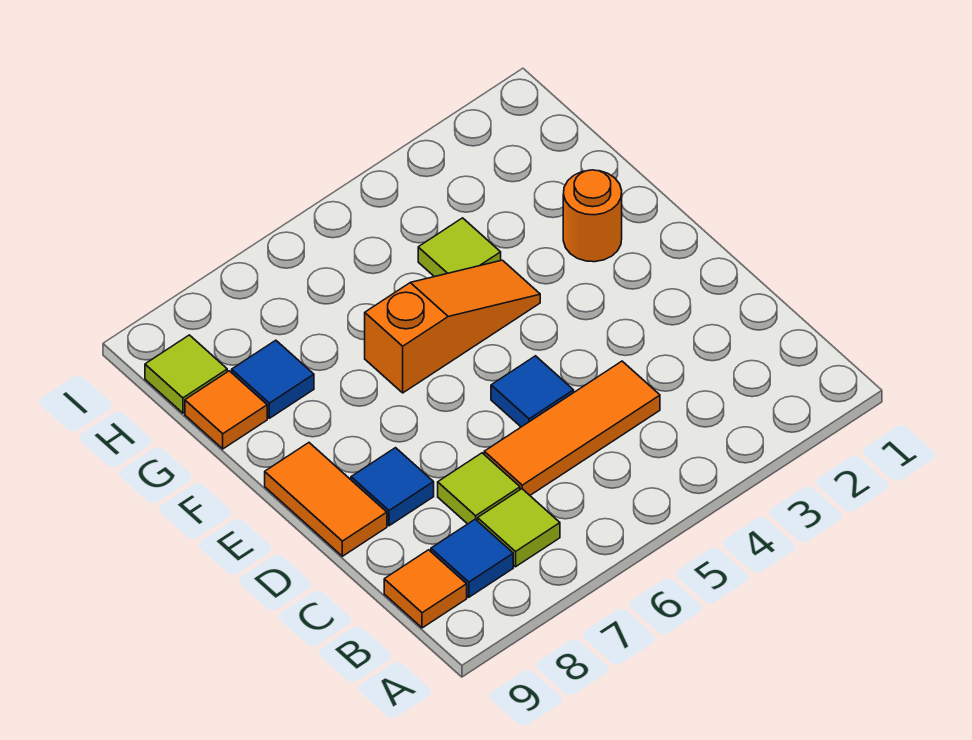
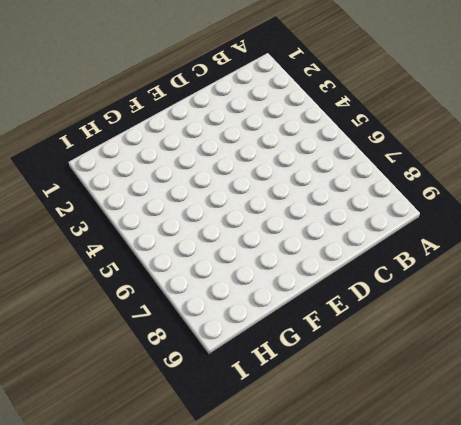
none -> lime 1x1 tile [478,489,560,567]
none -> blue 1x1 tile [431,519,513,597]
none -> orange 1x1 tile [384,550,467,628]

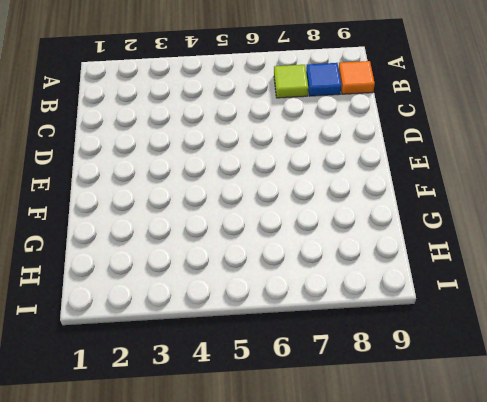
none -> orange 1x3 tile [484,361,660,495]
none -> lime 1x1 tile [438,453,520,524]
none -> blue 1x1 tile [491,356,574,427]

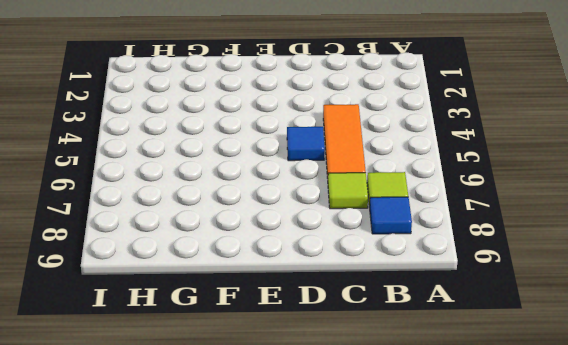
none -> orange 1x1 tile [384,550,467,628]
none -> blue 1x1 tile [351,448,434,526]
none -> orange 1x2 tile [265,443,387,556]

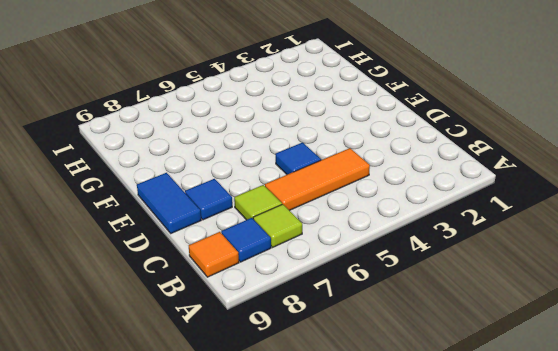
blue 1x2 tile [137,173,201,233] -> orange 1x2 tile [265,443,387,556]
none -> orange 1x1 round brick [563,170,622,262]
none -> orange 1x3 slope [365,260,540,393]
none -> lime 1x1 tile [418,218,501,277]

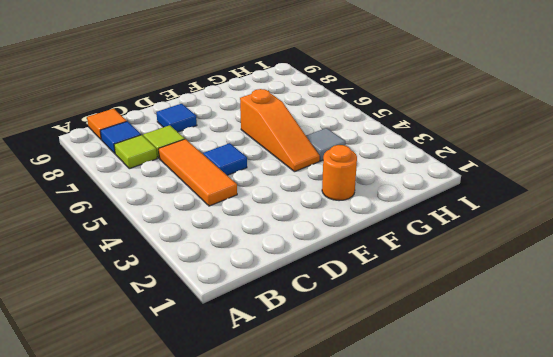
grey 1x1 tile [306,128,345,161] -> lime 1x1 tile [418,218,501,277]
none -> orange 1x2 tile [265,443,387,556]
none -> blue 1x1 tile [232,340,314,418]
none -> orange 1x1 tile [185,371,267,449]

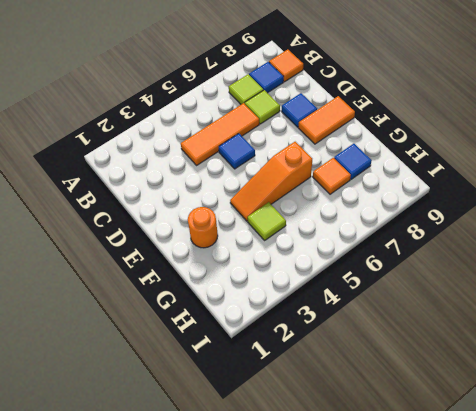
orange 1x2 tile [298,96,355,144] -> orange 1x2 tile turned to [265,443,387,556]
orange 1x1 tile [313,158,351,194] -> orange 1x1 tile moved to [185,371,267,449]
none -> lime 1x1 tile [145,335,227,413]

